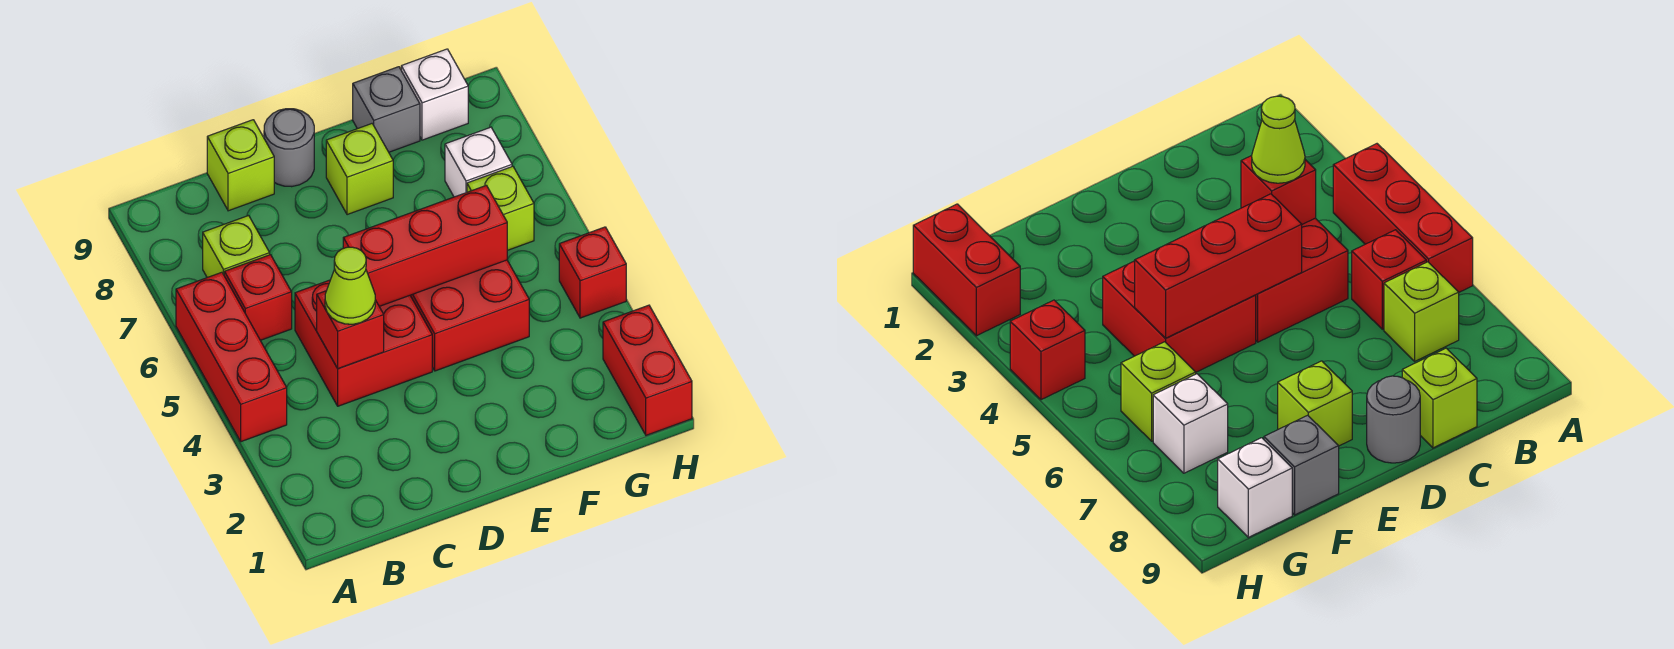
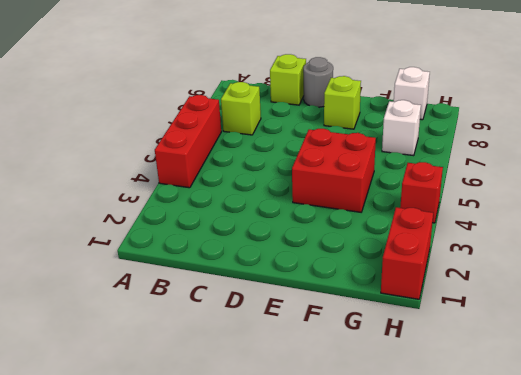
none -> red 1x1 brick [224,255,292,340]
none -> red 2x2 brick [295,280,432,406]
none -> grey 1x1 brick [353,67,420,152]

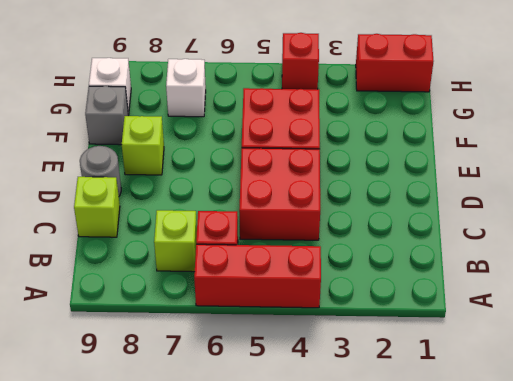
none -> lime 1x1 brick [467,166,534,250]
none -> red 1x1 brick [317,291,384,368]
none -> red 1x3 brick [343,185,507,306]

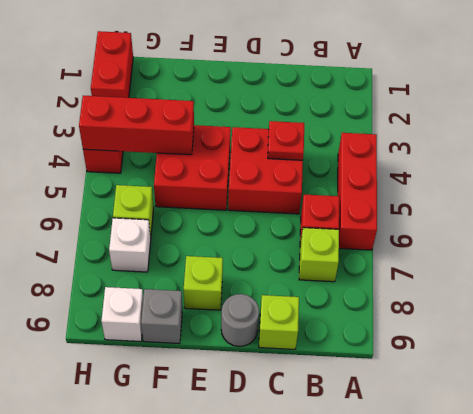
red 1x1 plate [268,121,304,160] -> red 1x1 brick [317,291,384,368]
red 1x3 brick [79,96,194,155] -> red 1x3 brick moved to [343,185,507,306]
none -> lime 1x1 cone [325,247,375,324]

